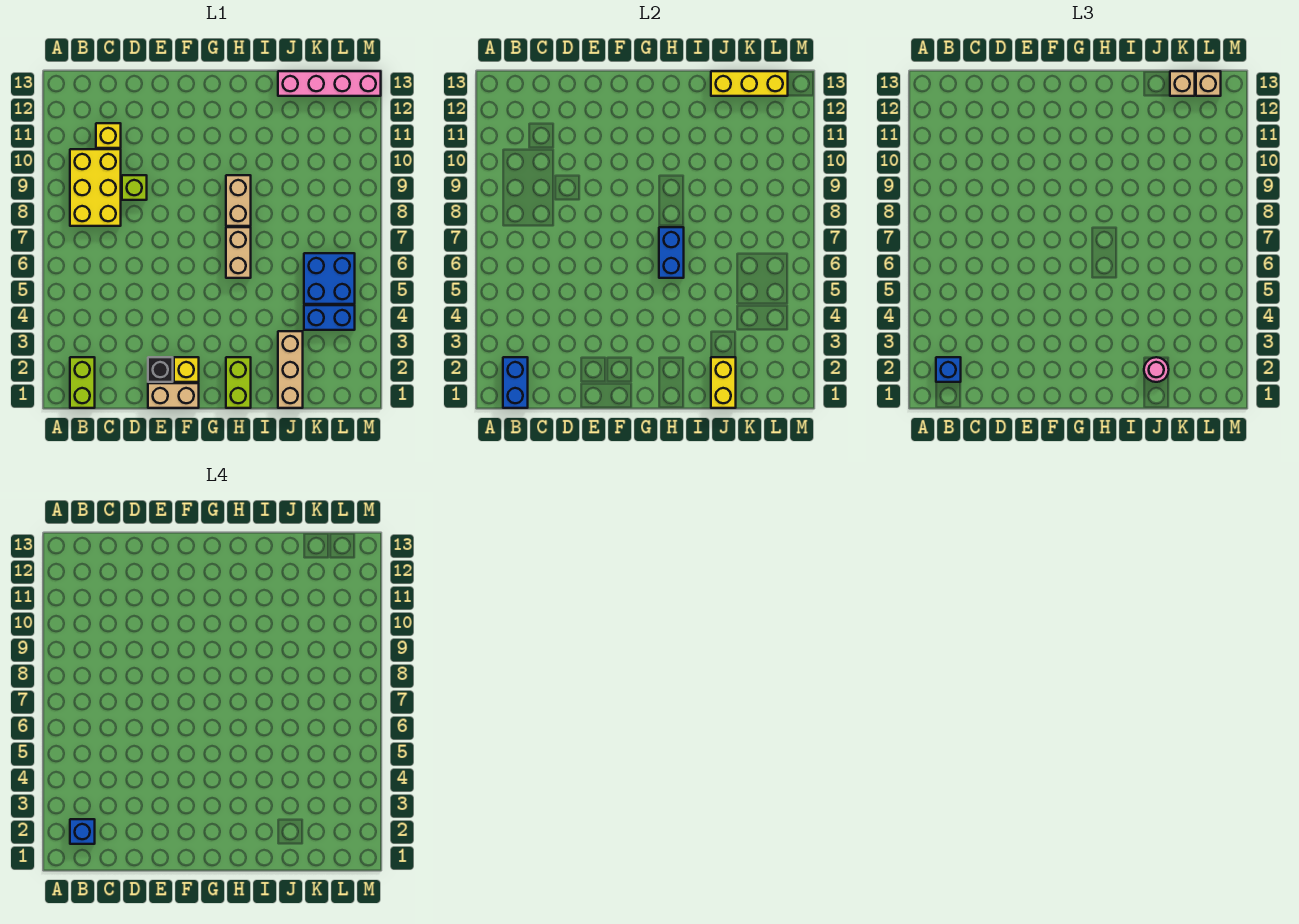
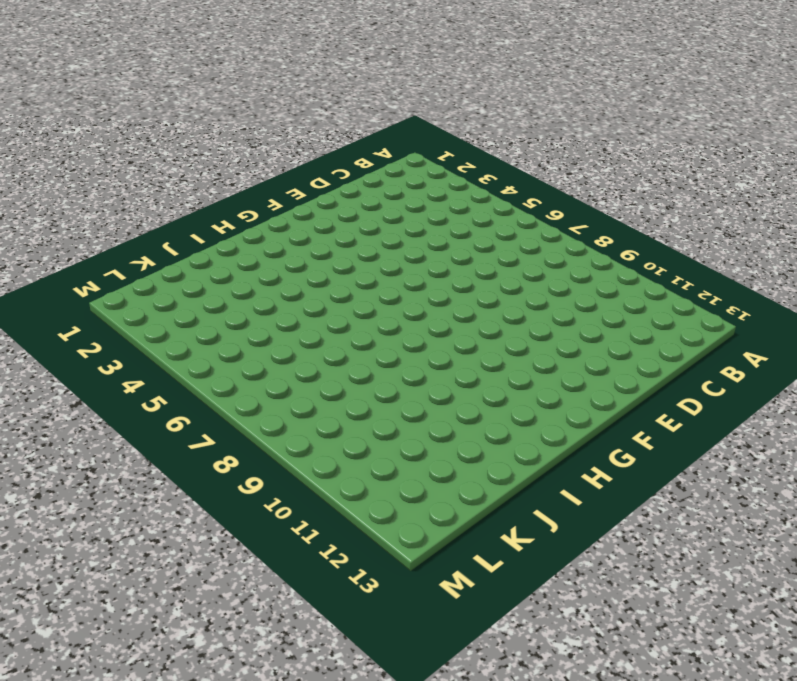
none -> lime 1x2 brick [70,357,95,408]
none -> yellow 2x3 brick [70,149,121,226]
none -> yellow 1x1 brick [96,123,121,148]

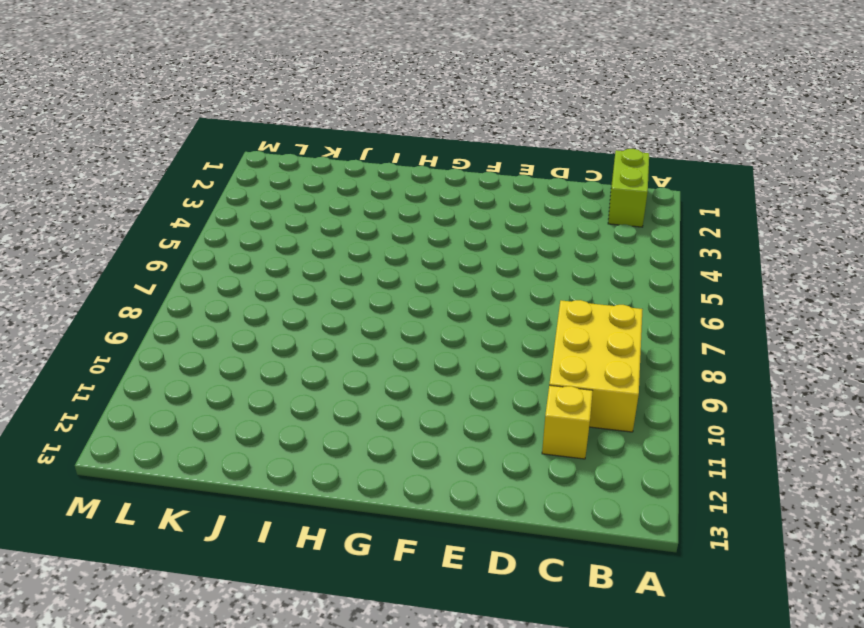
none -> lime 1x1 brick [122,175,147,200]
none -> tan 1x2 brick [148,383,199,408]
none -> black 1x1 brick [148,357,173,382]

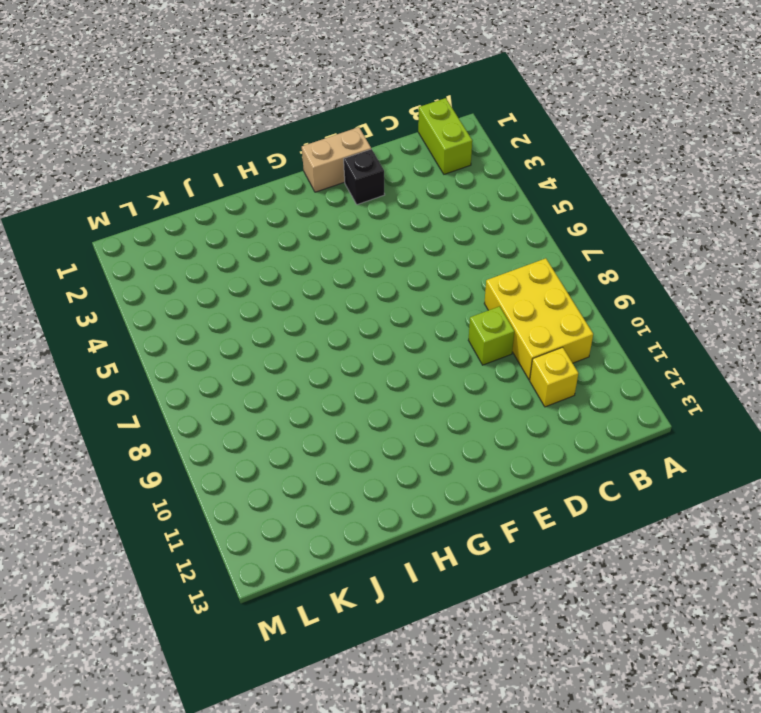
none -> yellow 1x1 brick [174,357,199,382]
none -> lime 1x2 brick [226,357,251,408]
none -> tan 1x2 brick [226,227,251,278]

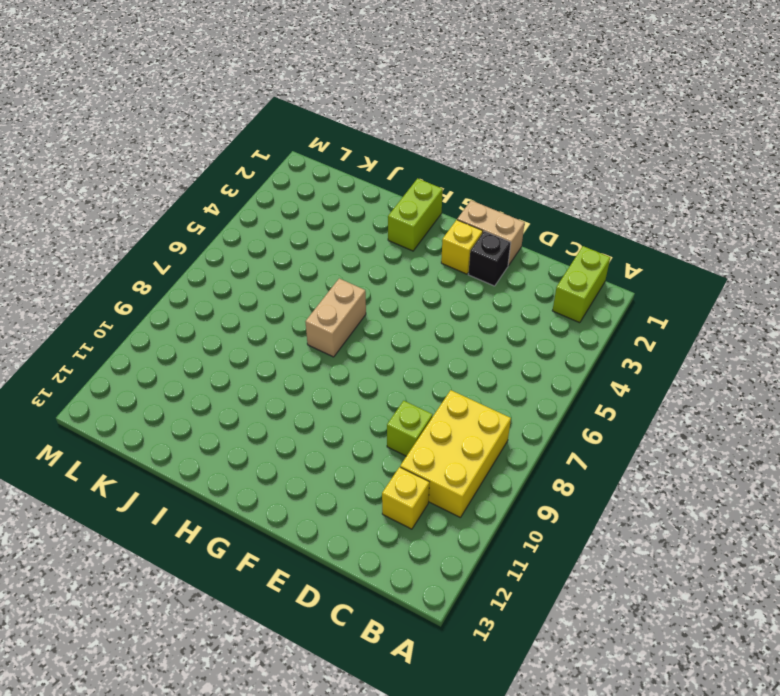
none -> tan 1x2 brick [226,175,251,226]
none -> tan 1x3 brick [278,331,303,408]
none -> pink 1x4 brick [278,71,381,96]

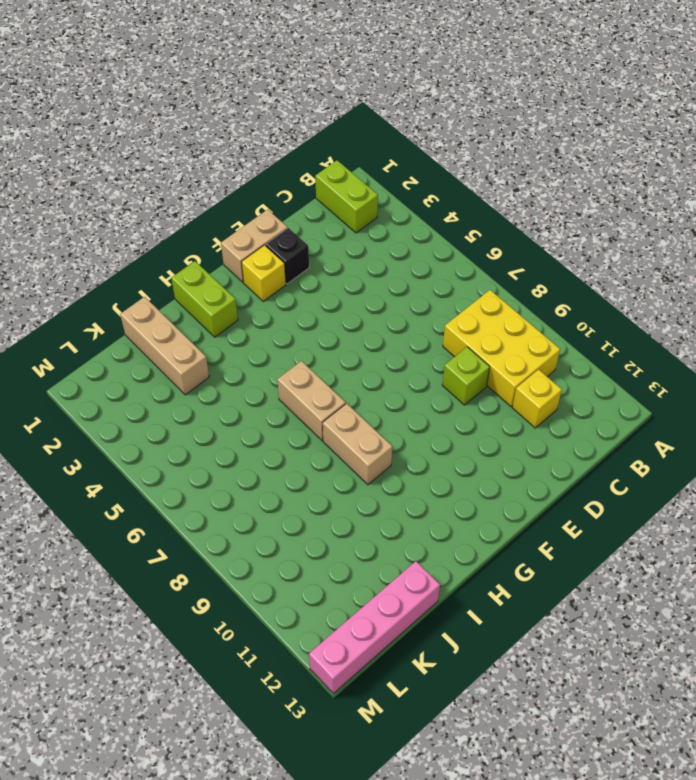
none -> blue 1x2 brick [304,305,355,330]
none -> blue 2x2 brick [304,253,355,304]
none -> blue 1x2 brick [503,357,528,408]

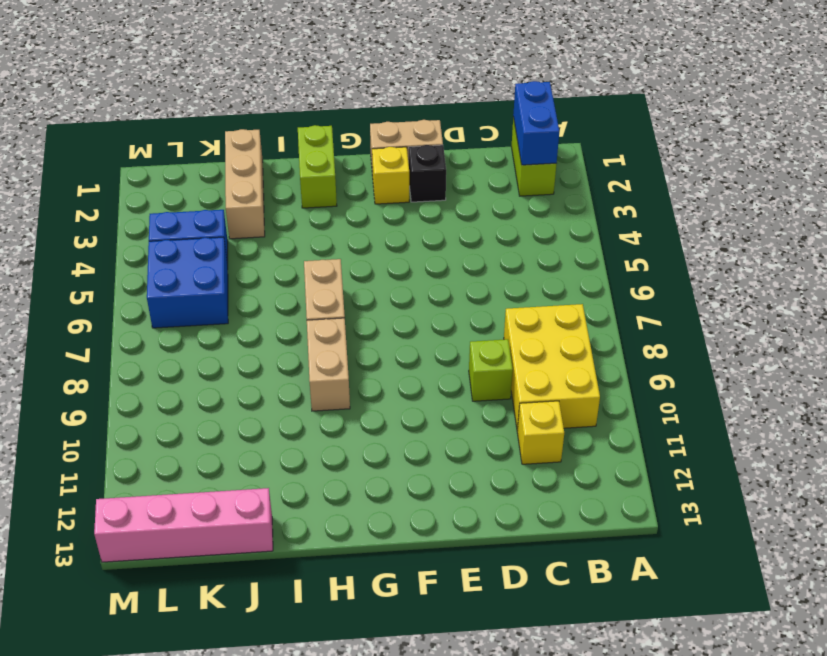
none -> blue 1x2 brick [659,227,684,278]
none -> yellow 1x2 brick [711,357,736,408]
none -> yellow 1x3 brick [711,71,788,96]

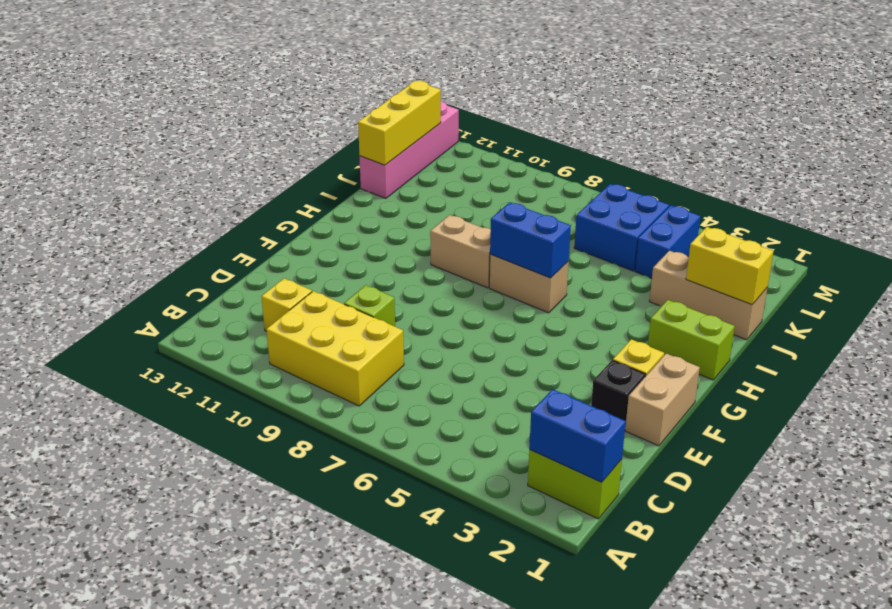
none -> blue 1x1 brick [936,357,961,382]
none -> pink 1x1 round brick [1144,357,1169,382]
none -> tan 1x1 brick [1170,71,1195,96]

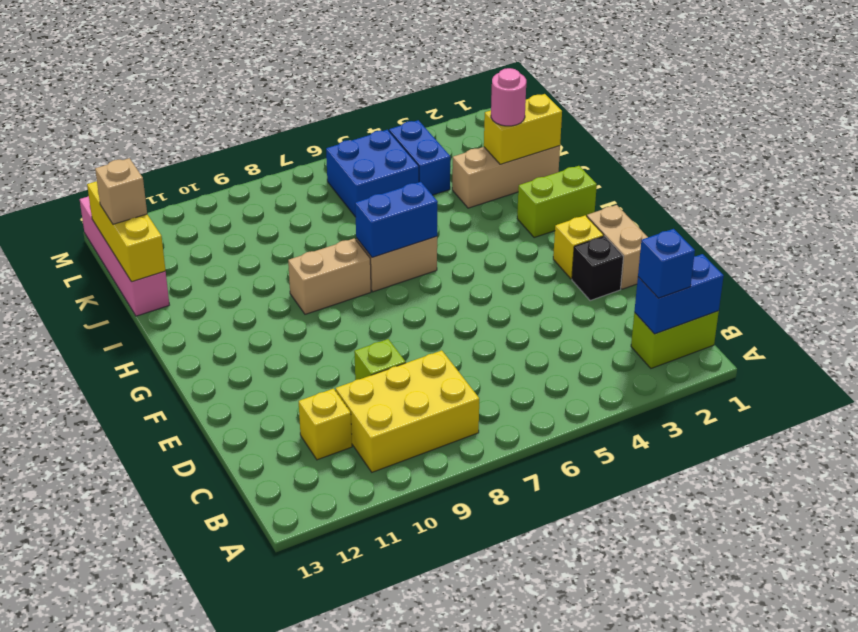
none -> tan 1x1 brick [1196,71,1221,96]
none -> blue 1x1 brick [70,819,95,844]

